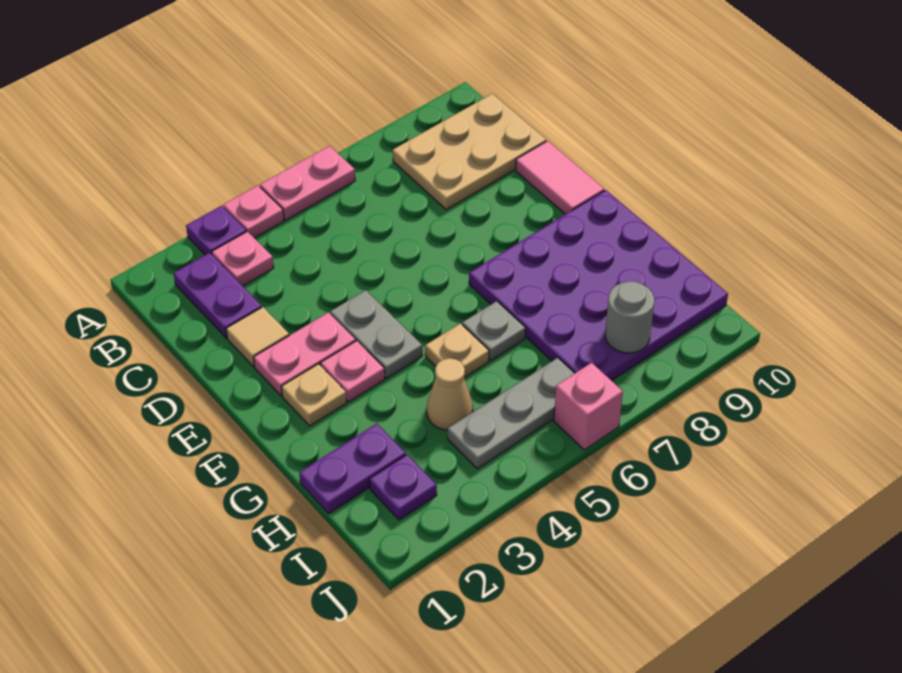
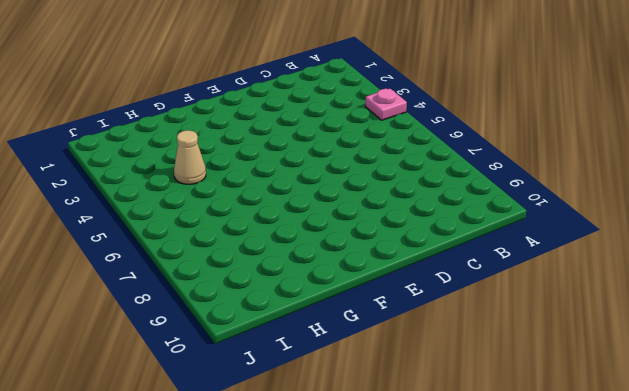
none -> purple 1x1 plate [186,206,246,255]
none -> pink 1x2 plate [260,146,355,220]
none -> purple 1x2 plate [174,253,262,338]

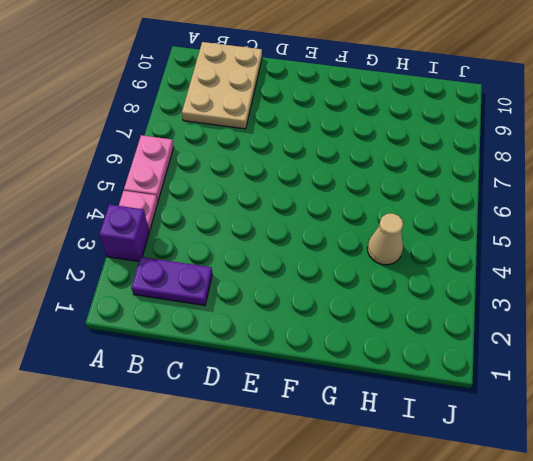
purple 1x1 brick [99,204,149,262] -> purple 1x1 plate [186,206,246,255]
none -> pink 1x1 plate [212,232,274,286]
none -> tan 1x1 tile [226,307,289,367]
none -> pink 1x2 tile [516,141,604,214]

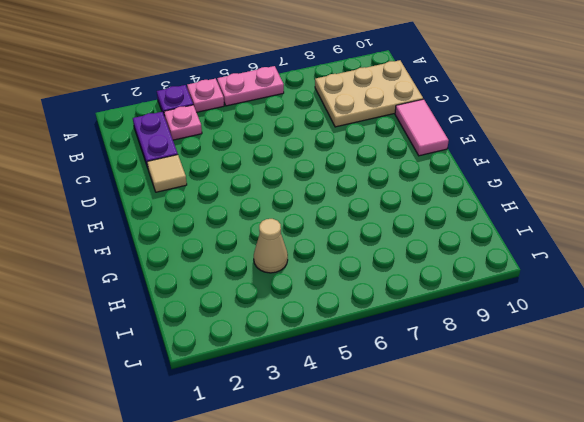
none -> pink 1x2 plate [254,312,356,396]
none -> grey 1x2 plate [330,290,422,378]
none -> tan 1x1 plate [281,364,347,426]

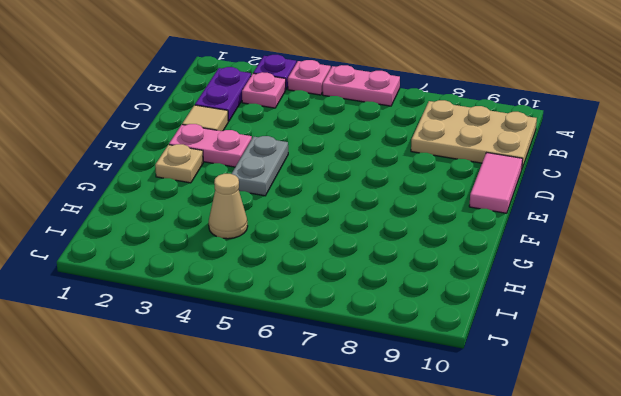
none -> pink 1x1 plate [320,341,385,402]
none -> purple 4x4 plate [469,190,728,381]
none -> tan 1x1 plate [425,324,489,377]

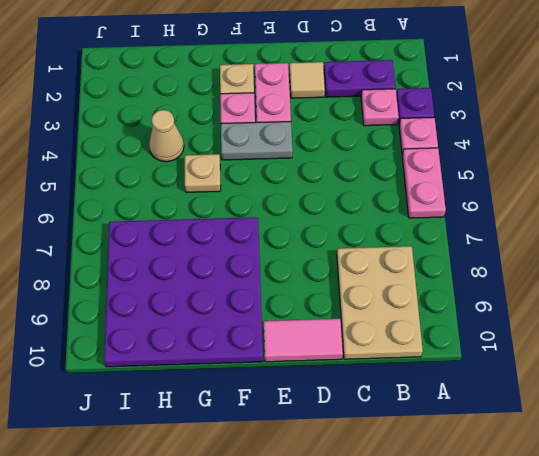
none -> grey 1x1 plate [462,301,526,361]
none -> purple 1x2 plate [299,424,406,514]
none -> purple 1x1 plate [369,455,437,520]

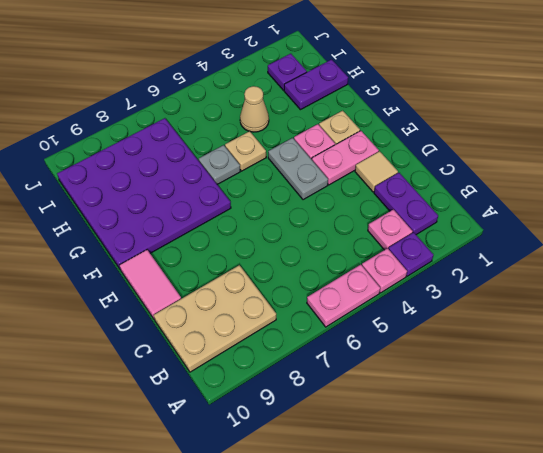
none -> grey 1x3 plate [448,358,575,469]
none -> pink 1x1 brick [554,363,623,450]
none -> grey 1x1 round brick [605,281,654,353]

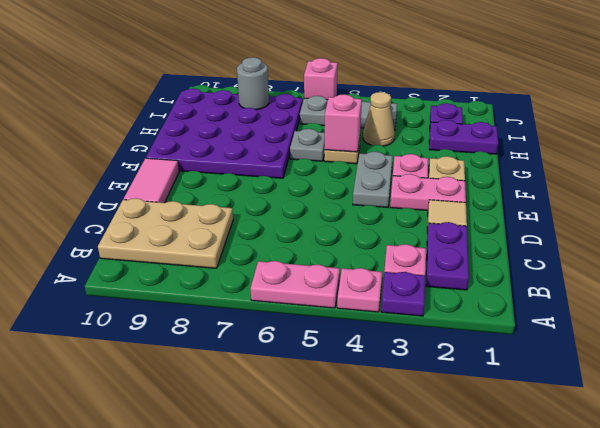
pink 1x1 brick [324,94,362,152] -> none

